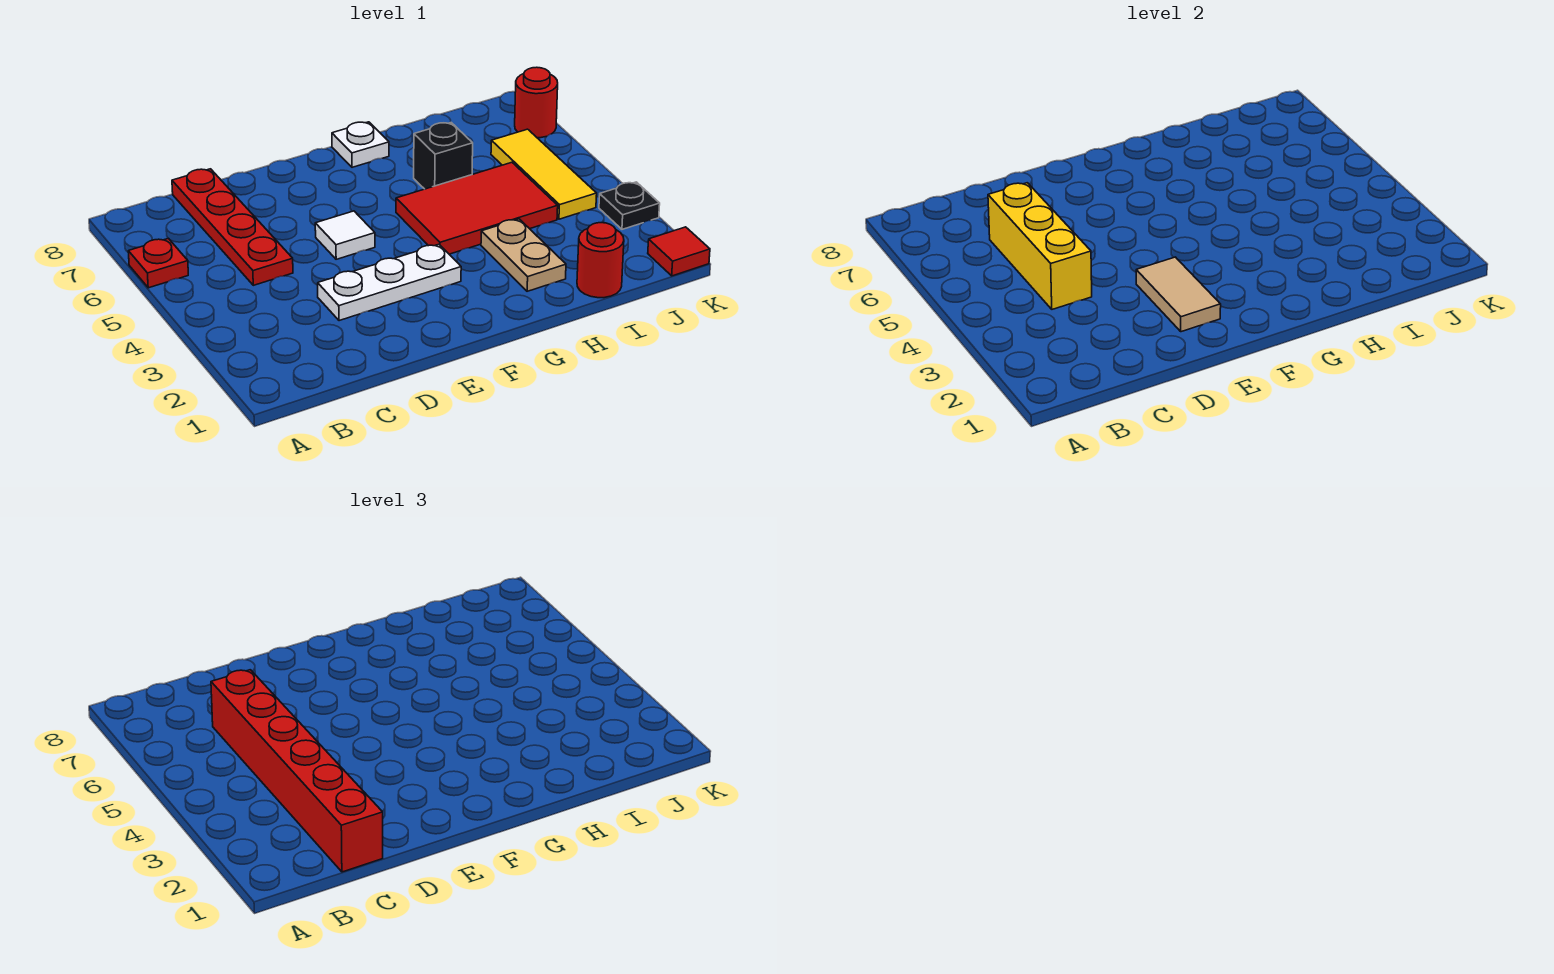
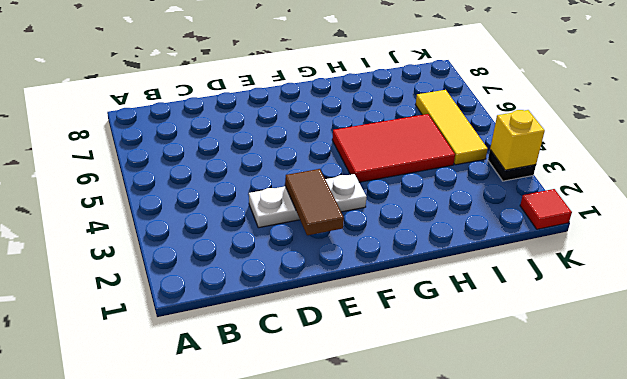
brown 1x2 tile [285,169,344,235] -> tan 1x2 tile [1136,257,1221,332]
yellow 1x1 brick [490,110,545,170] -> none
none -> red 1x1 plate [128,238,188,288]
none -> red 1x4 plate [172,169,293,285]
none -> white 1x1 tile [315,211,375,259]

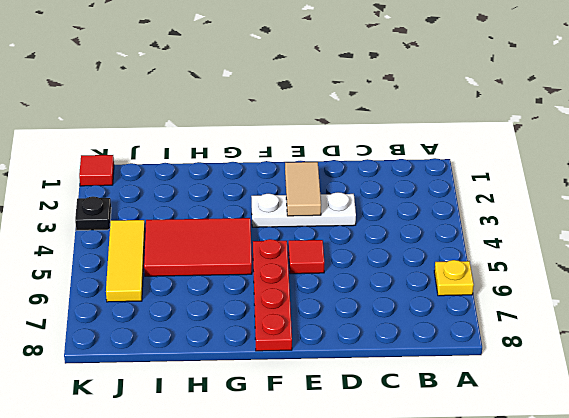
yellow 1x1 plate [434,260,474,296] -> red 1x1 plate [128,238,188,288]
red 1x1 tile [289,240,324,274] -> white 1x1 tile [315,211,375,259]
red 1x4 plate [253,239,292,351] -> red 1x4 plate moved to [172,169,293,285]
none -> white 1x1 plate [332,122,389,167]
none -> tan 1x2 plate [481,219,566,291]
none -> black 1x1 brick [414,123,473,189]

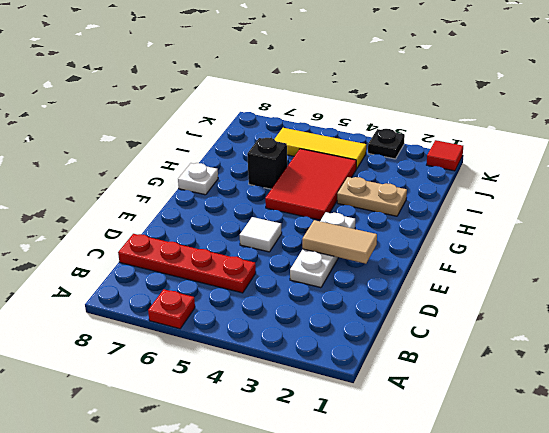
none -> red 1x1 round brick [577,223,624,298]
none -> red 1x1 round brick [515,67,558,138]
none -> yellow 1x3 brick [988,183,1092,309]

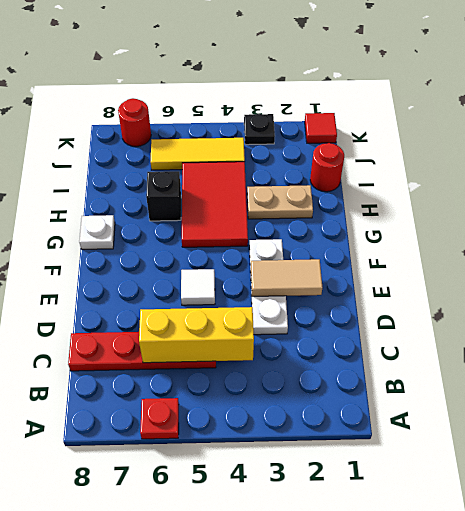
none -> red 1x6 brick [211,670,383,872]

